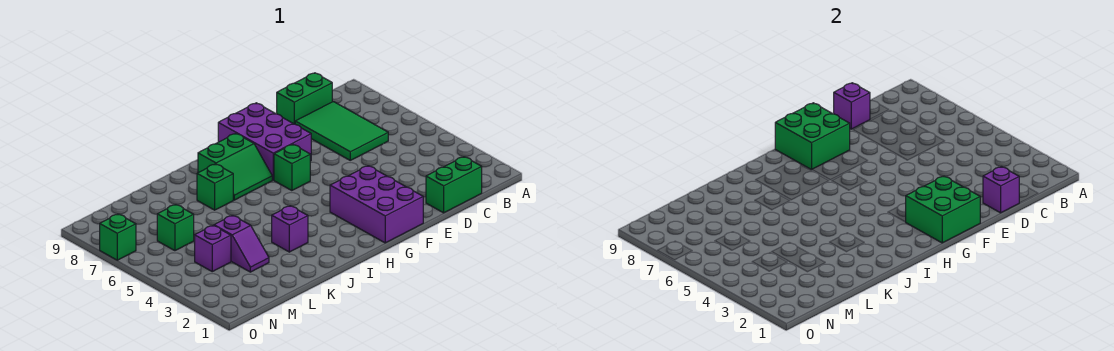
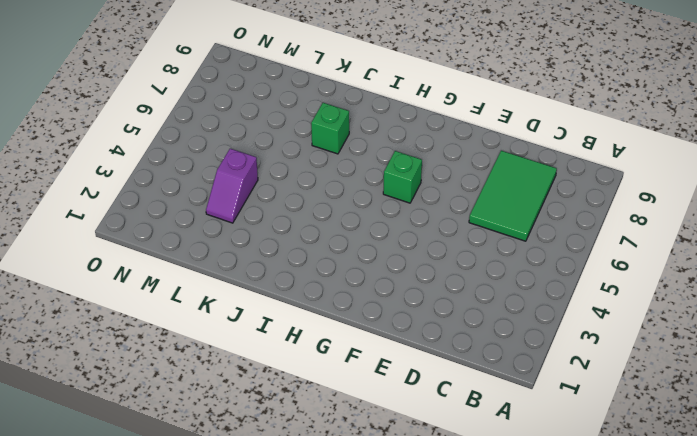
none -> green 1x2 brick [426,157,482,213]
none -> green 1x2 brick [277,73,332,124]
none -> purple 2x3 brick [330,166,423,243]

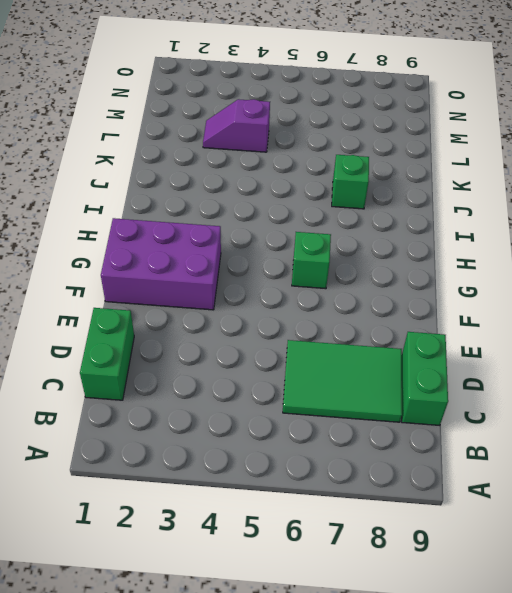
none -> purple 2x3 brick [218,103,311,180]
none -> green 2x2 slope [198,134,272,200]
none -> purple 1x1 brick [272,206,308,252]

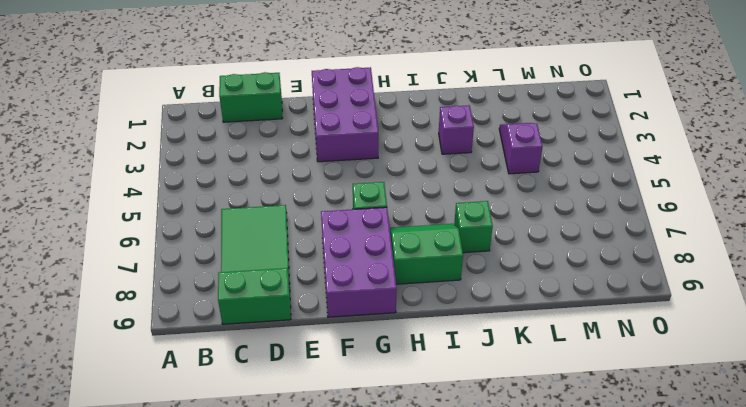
none -> purple 1x1 brick [195,225,231,272]
none -> green 1x1 brick [157,204,194,251]
none -> green 1x1 brick [100,214,136,260]

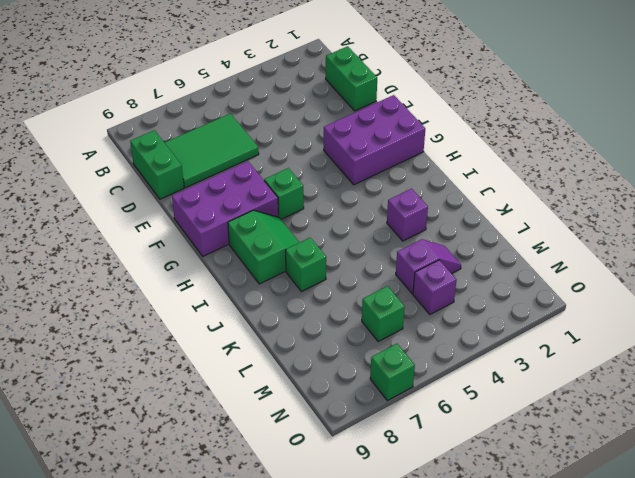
none -> purple 1x1 brick [983,166,1019,213]
none -> purple 1x1 brick [834,83,870,129]
none -> green 2x2 brick [906,176,980,243]

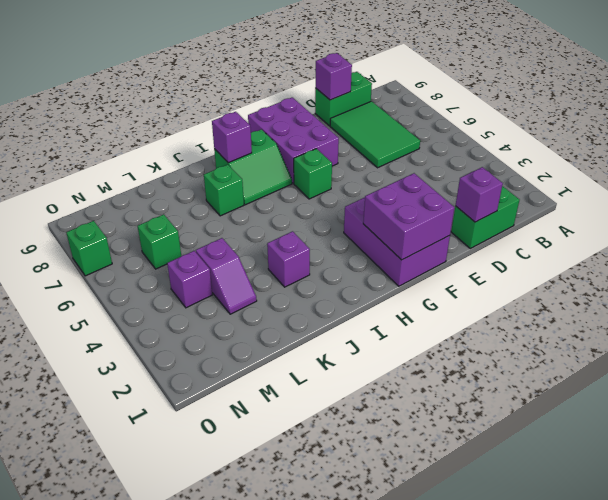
purple 2x2 brick [363,173,454,260] -> green 2x2 brick [906,176,980,243]
purple 1x1 brick [212,112,252,163] -> none
none -> green 2x2 brick [775,103,850,170]

